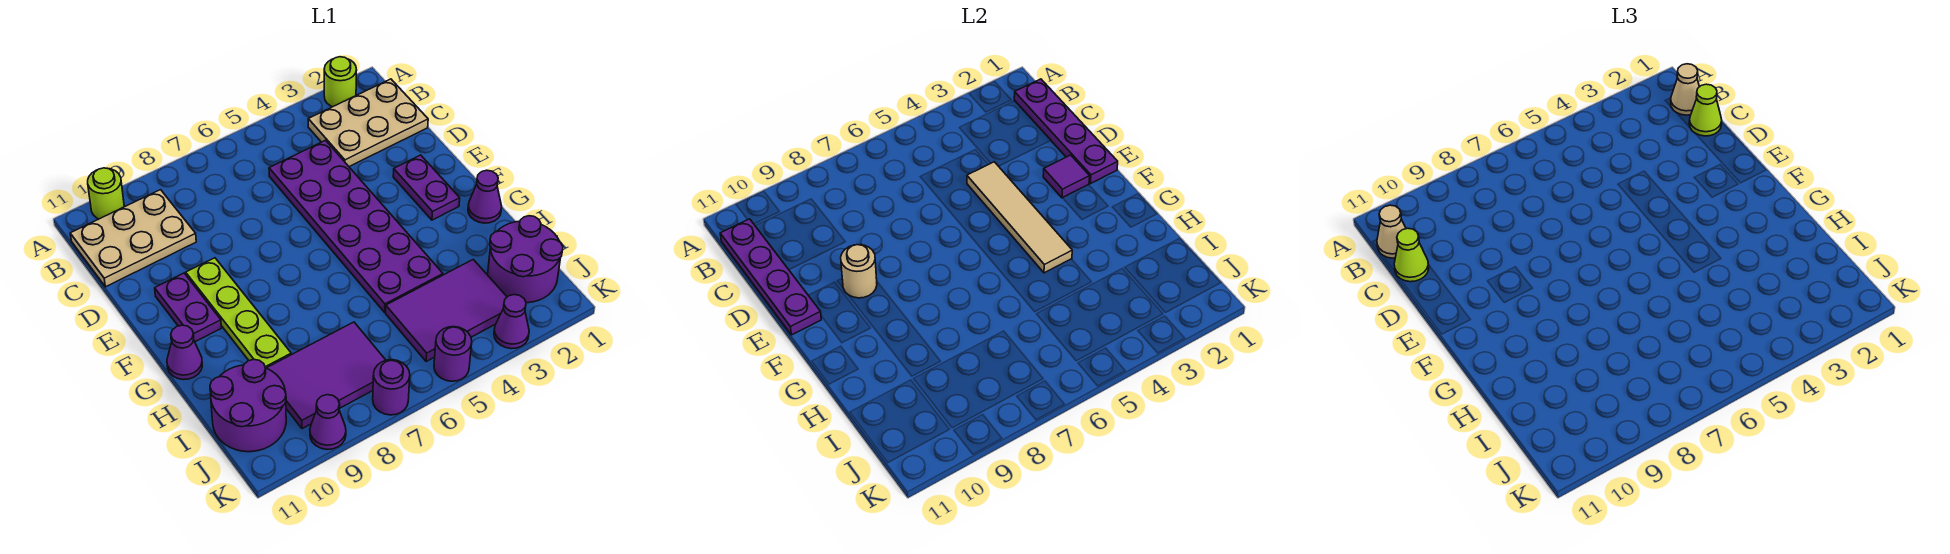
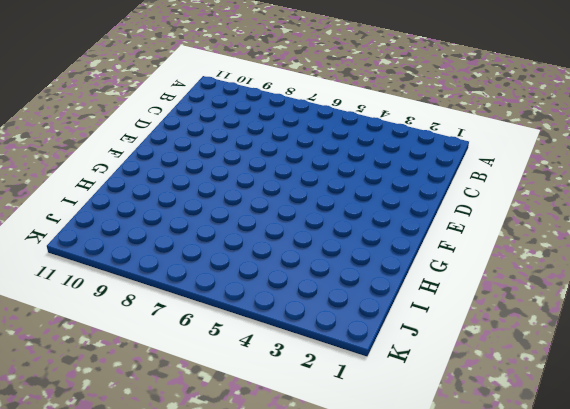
none -> lime 1x1 round brick [324,57,356,107]
none -> lime 1x1 round brick [88,168,124,219]
none -> tan 2x3 plate [308,79,428,167]

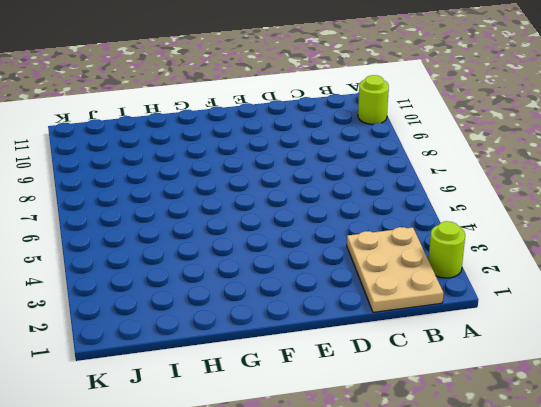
none -> tan 2x3 plate [70,190,196,287]
none -> purple 2x6 plate [269,140,443,312]
none -> purple 1x2 plate [393,155,460,220]

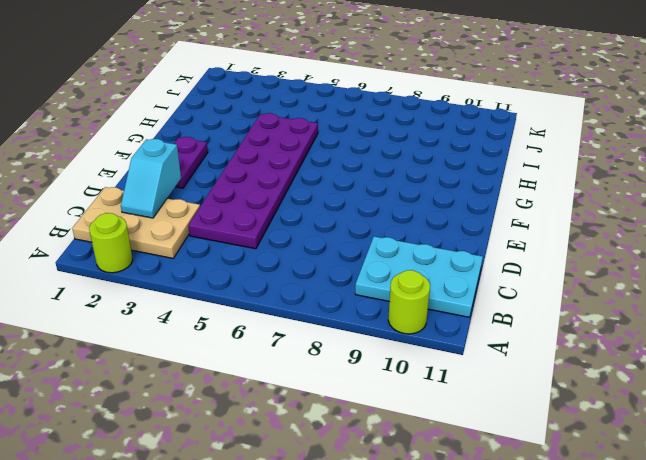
cyan 2x3 plate [355,236,483,317] -> tan 2x3 plate [70,190,196,287]
cyan 1x2 slope [121,139,181,218] -> none
none -> lime 1x4 plate [186,258,291,368]
none -> purple 1x2 plate [155,273,221,342]
none -> purple 1x1 cone [468,170,502,223]

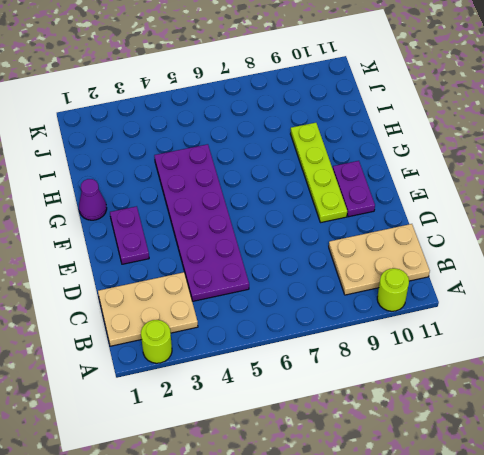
none -> purple 1x1 cone [167,325,202,380]
none -> purple 2x2 round brick [488,216,563,303]
none -> purple 2x3 tile [386,260,507,362]

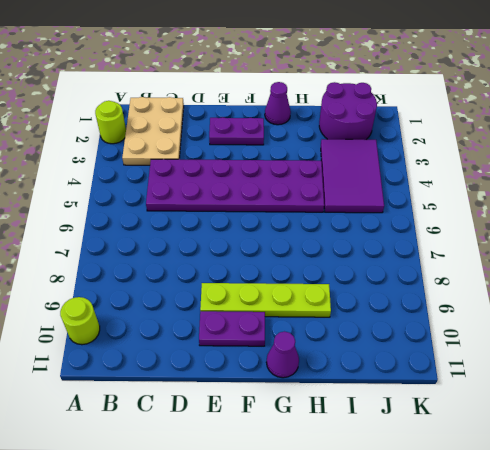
none -> tan 2x3 plate [70,190,196,287]
none -> purple 2x3 tile [267,322,386,429]
none -> purple 2x2 round brick [210,359,286,452]

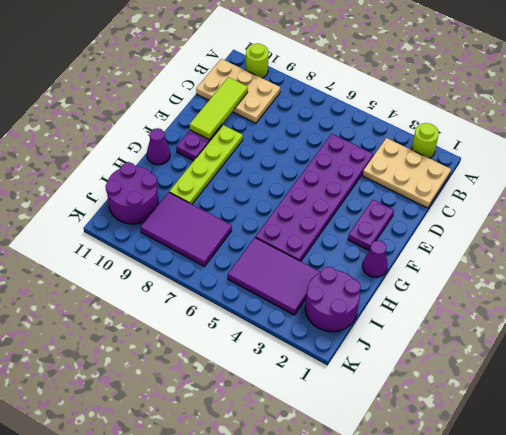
lime 1x3 tile [190,77,248,139] -> none
none -> purple 1x1 cone [494,295,529,349]
none -> purple 1x1 round brick [434,327,472,381]
none -> purple 1x1 round brick [373,360,410,415]

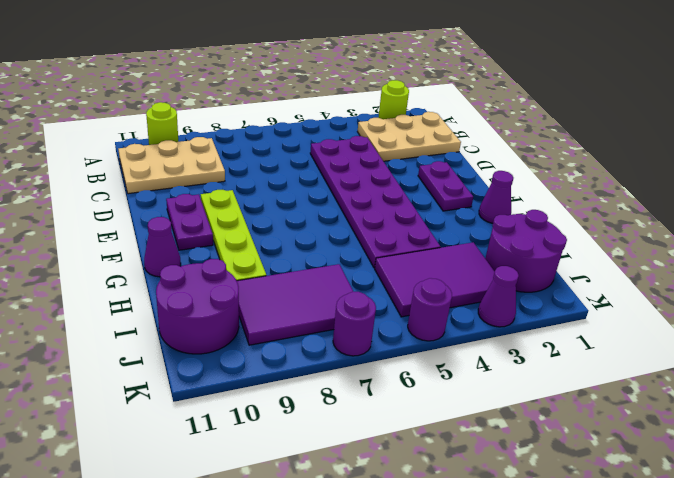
none -> purple 1x1 cone [310,395,346,449]
none -> purple 1x4 plate [1014,79,1118,184]
none -> purple 1x4 plate [720,219,821,335]

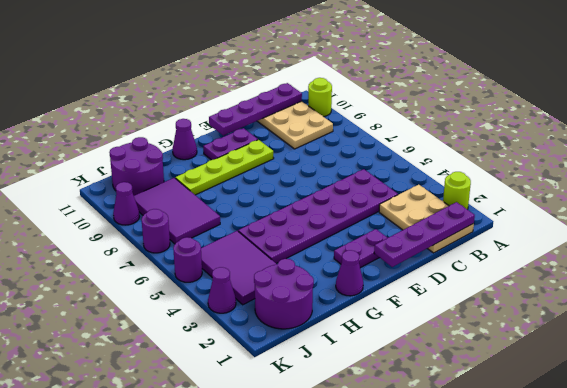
none -> tan 1x4 tile [967,162,1072,273]
none -> purple 1x1 tile [1043,155,1090,198]
none -> tan 1x1 round brick [841,245,877,298]

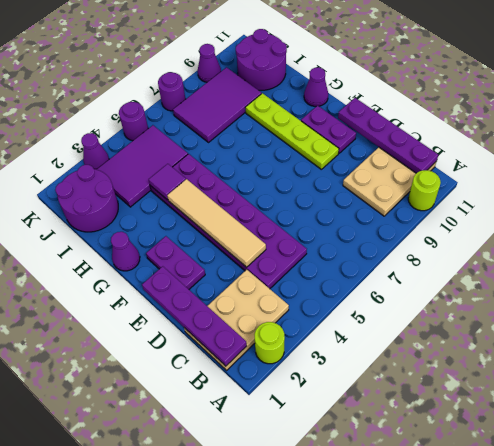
purple 1x1 tile [149,164,186,200] -> purple 1x1 tile moved to [1043,155,1090,198]
none -> tan 1x1 round brick [841,245,877,298]
none -> tan 1x1 cone [1671,64,1699,115]
none -> tan 1x1 cone [1377,205,1406,258]

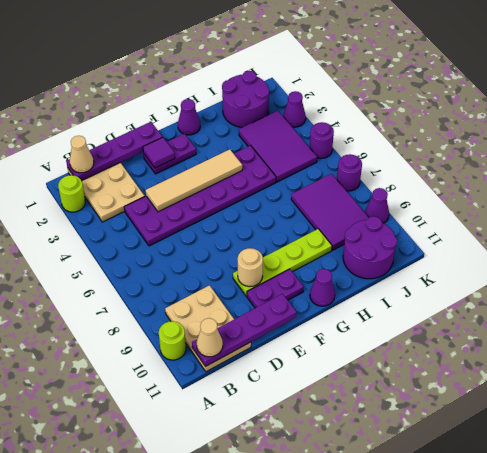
none -> lime 1x1 cone [1689,84,1722,136]
none -> lime 1x1 cone [1394,228,1429,282]

